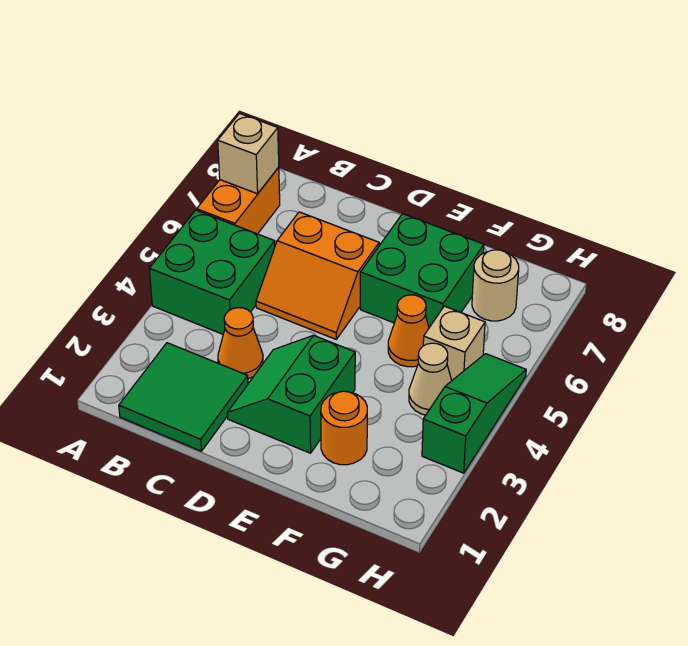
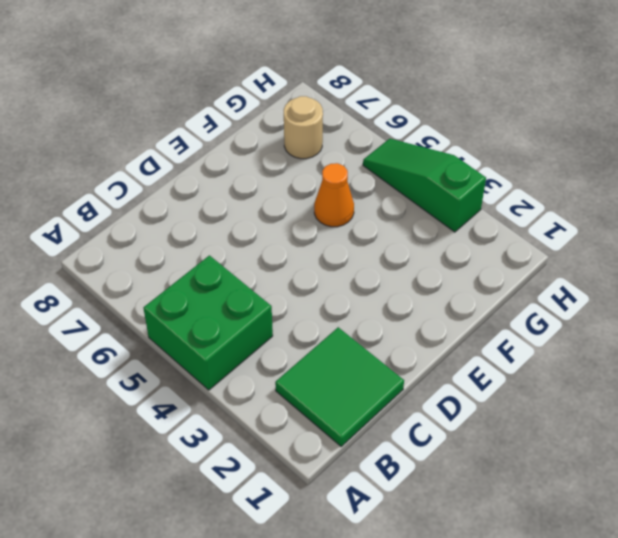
none -> orange 1x2 brick [197,167,280,234]
none -> orange 1x1 cone [218,308,263,379]
none -> orange 2x2 slope [256,212,379,339]

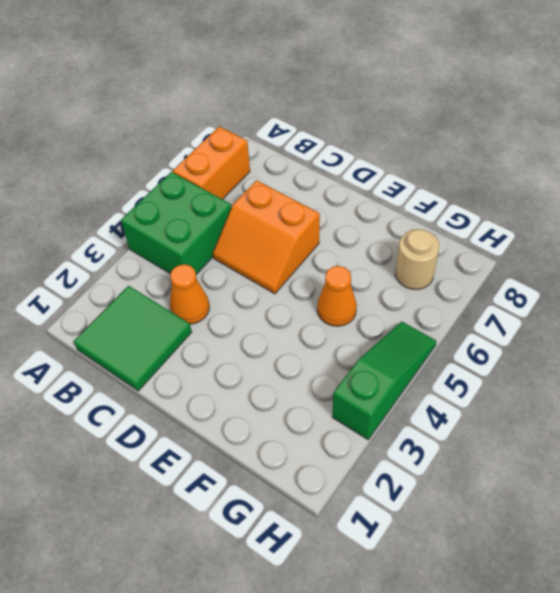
none -> green 2x2 slope [227,335,355,453]
none -> green 2x2 brick [360,214,484,328]
none -> orange 1x1 round brick [321,391,367,465]

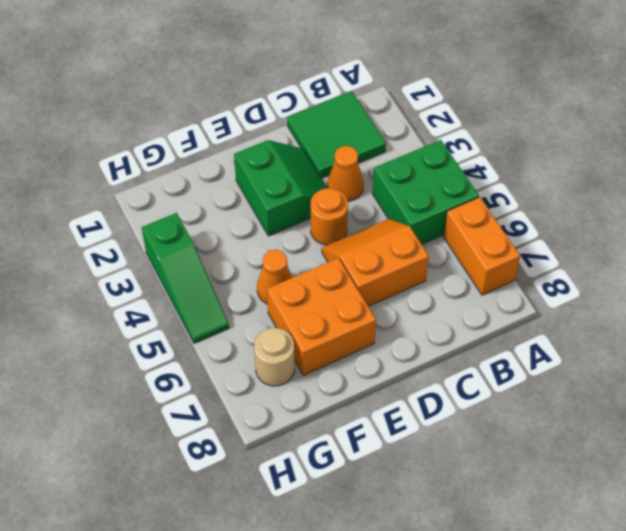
orange 1x1 round brick [311,188,348,245] -> orange 1x1 round brick moved to [321,391,367,465]
orange 2x2 brick [267,258,376,375] -> green 2x2 brick [360,214,484,328]
none -> tan 1x1 cone [409,343,452,415]
none -> tan 1x1 brick [423,306,485,380]
none -> tan 1x1 brick [218,113,279,194]

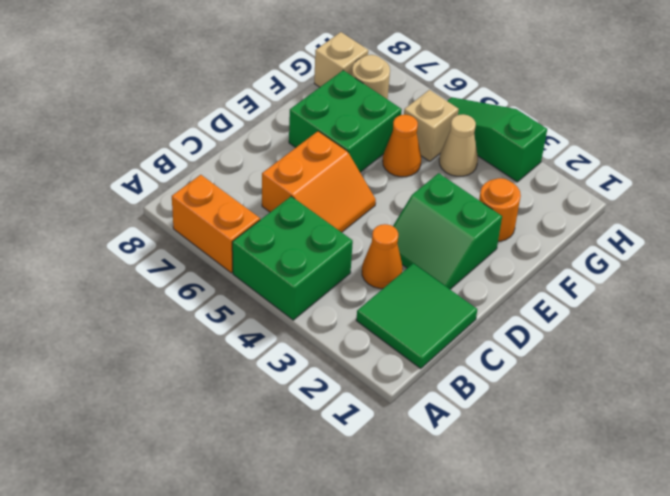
tan 1x1 brick [314,32,368,87] -> tan 1x1 brick moved to [218,113,279,194]

